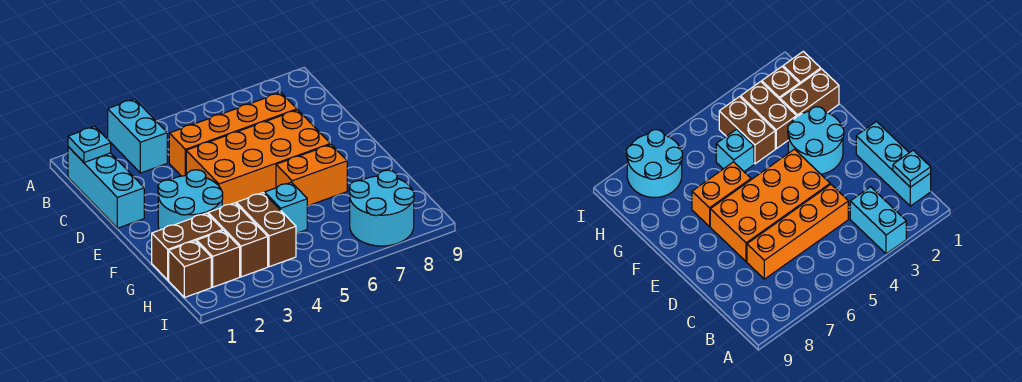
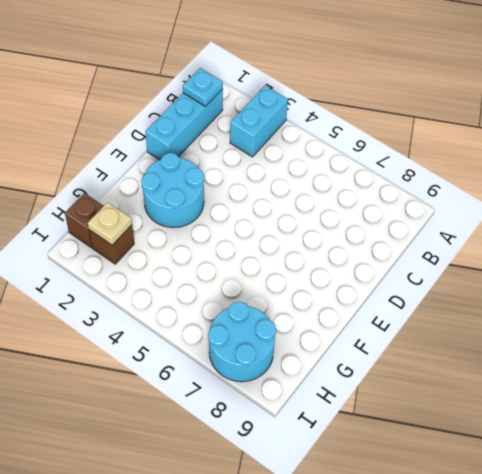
tan 1x1 plate [88,202,132,245] -> none
none -> orange 1x4 brick [169,93,297,176]
none -> orange 2x4 brick [186,110,330,206]
none -> orange 1x2 brick [276,144,347,206]

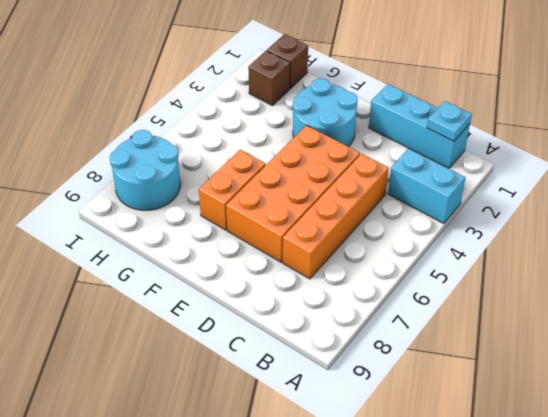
none -> brown 1x2 brick [152,213,223,280]
none -> brown 1x2 brick [208,203,268,277]
none -> brown 1x2 brick [236,193,296,267]

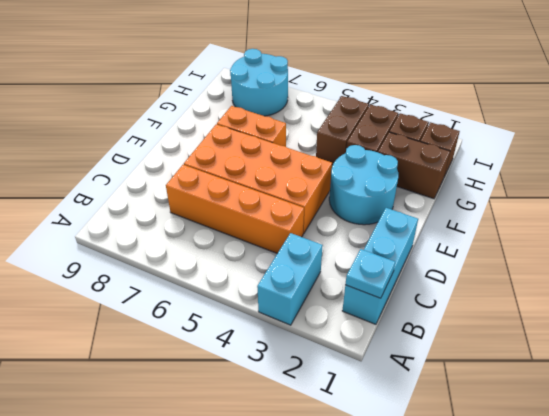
none -> cyan 1x1 brick [265,182,307,233]

